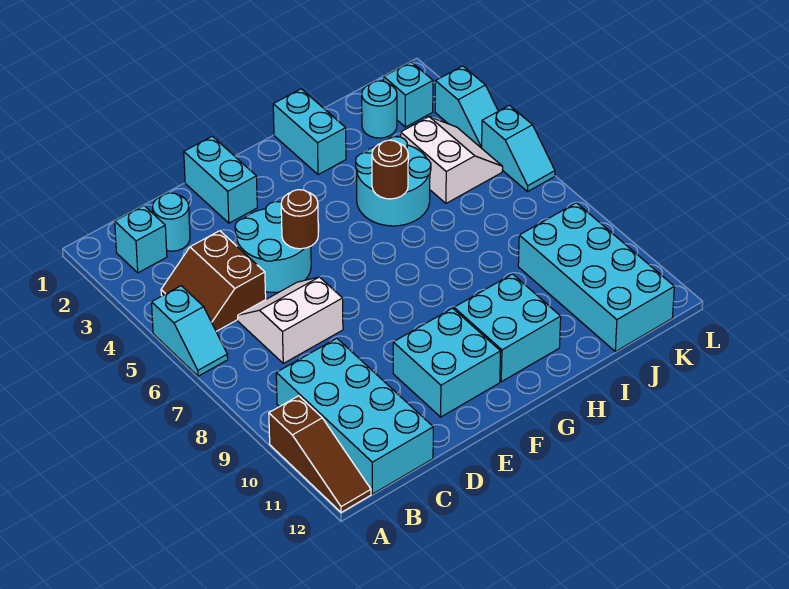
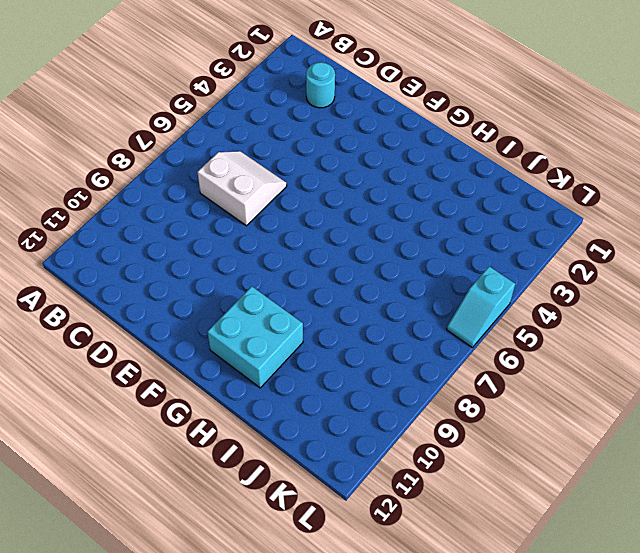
none -> cyan 1x2 slope [152,286,228,376]
none -> brown 1x3 slope [269,396,371,512]
none -> cyan 1x1 brick [115,206,167,273]

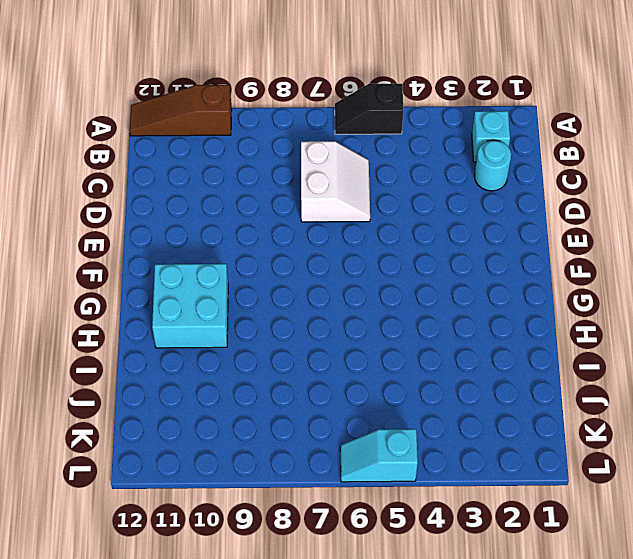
black 1x2 slope [335,84,404,134] -> cyan 1x2 slope [152,286,228,376]
none -> brown 2x2 slope [161,231,266,331]
none -> cyan 2x4 brick [276,338,433,494]
none -> cyan 2x2 round brick [235,202,311,292]

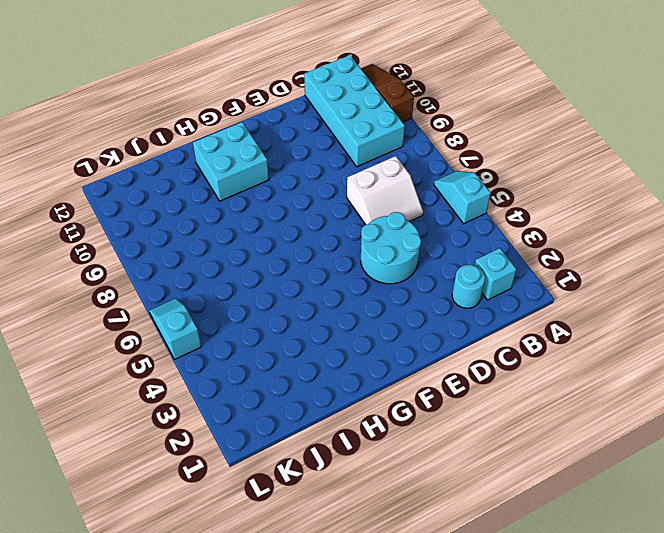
none -> brown 2x2 slope [161,231,266,331]
none -> cyan 1x2 brick [184,136,257,223]
none -> cyan 2x2 brick [393,308,501,417]

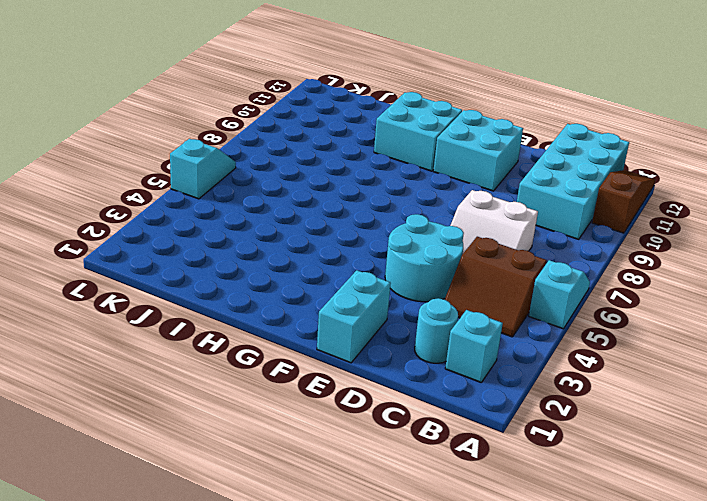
brown 2x2 slope [445,237,547,337] -> brown 2x2 slope turned to [161,231,266,331]
none -> cyan 1x2 brick [273,89,346,175]
none -> cyan 2x2 round brick [356,137,431,226]
none -> cyan 1x1 round brick [362,81,397,138]

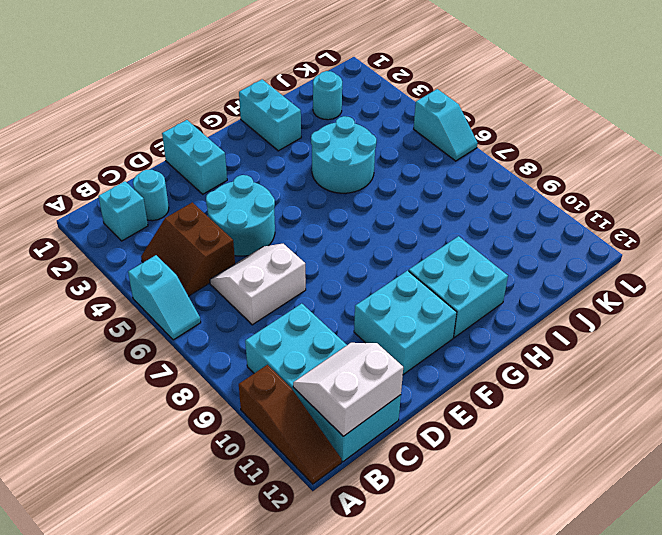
white 2x2 slope [293,343,403,436] -> white 2x2 slope turned to [401,117,503,203]
none -> cyan 2x4 brick [518,203,674,352]
none -> cyan 1x1 brick [384,62,433,127]
none -> cyan 1x2 slope [435,66,498,148]

